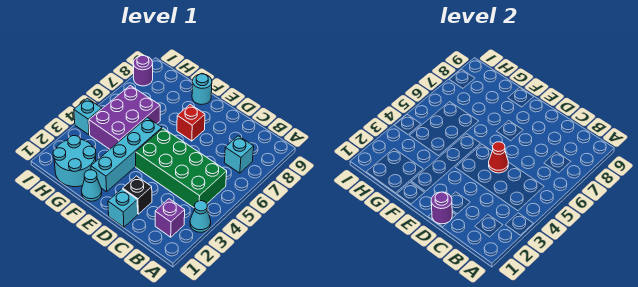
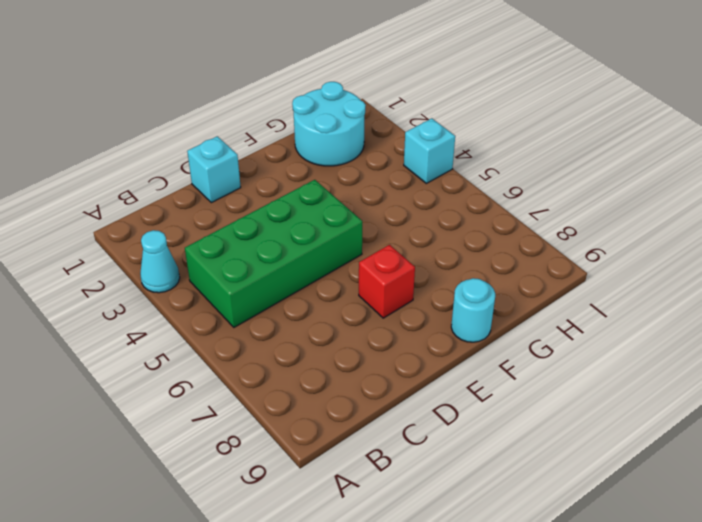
none -> purple 1x1 brick [155,199,185,237]
none -> cyan 1x1 brick [224,136,254,173]
none -> black 1x1 brick [123,176,152,214]

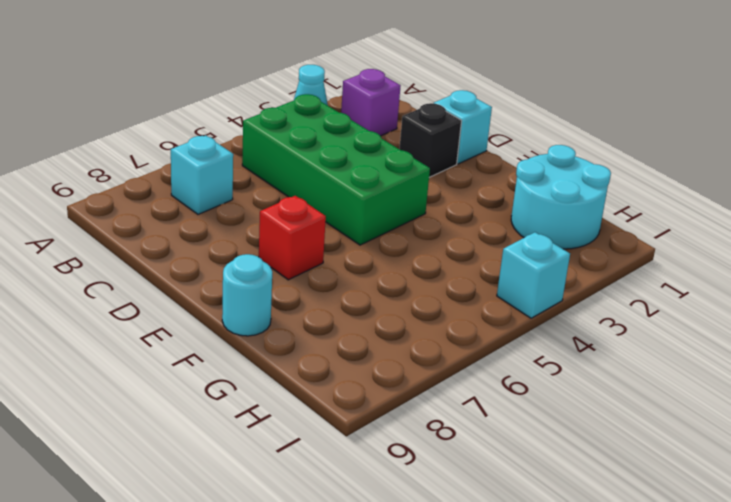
none -> cyan 1x1 cone [81,170,102,201]
none -> cyan 1x4 brick [91,118,162,192]
none -> purple 2x3 brick [89,85,160,149]

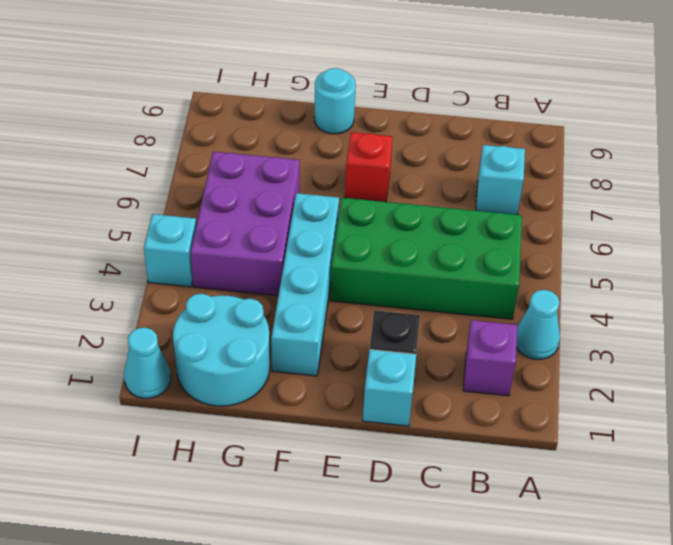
cyan 1x1 cone [124,327,171,398] -> cyan 1x1 cone moved to [81,170,102,201]
none -> purple 1x1 round brick [133,56,153,86]
none -> purple 1x1 round brick [431,192,452,224]
none -> red 1x1 cone [489,142,508,173]

